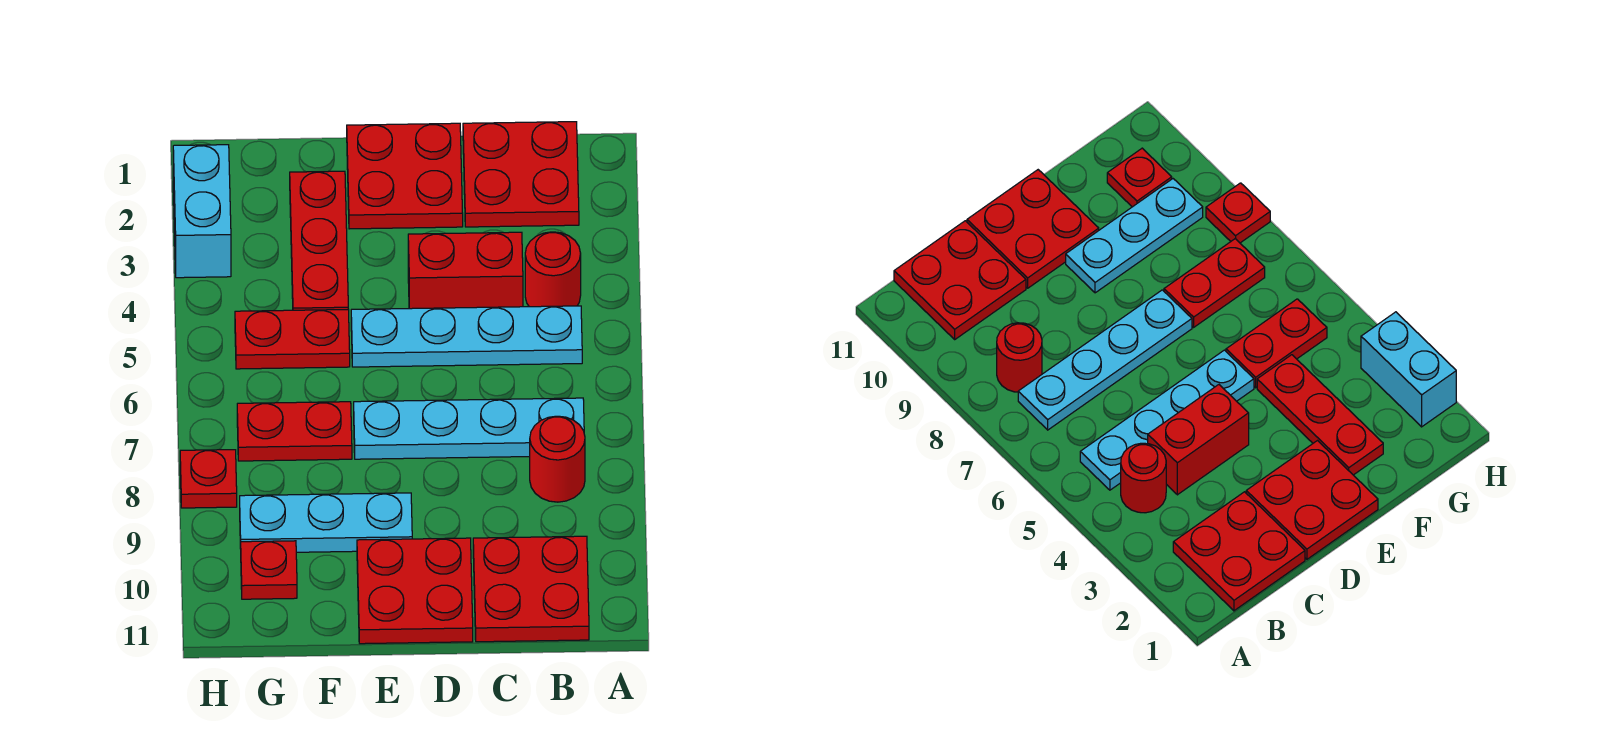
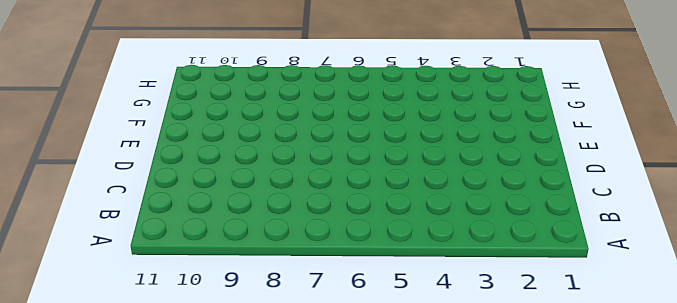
none -> red 2x2 plate [463,122,579,227]
none -> red 1x1 round brick [525,232,581,307]
none -> cyan 1x4 plate [351,306,582,367]

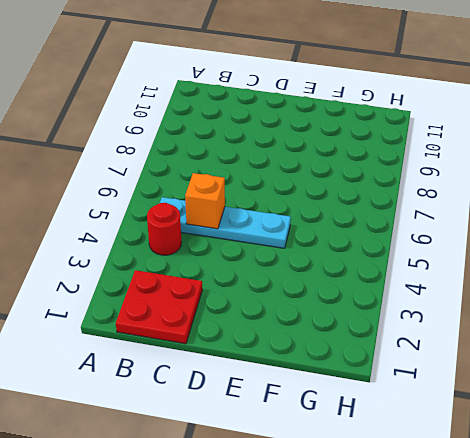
orange 1x1 brick [185,173,225,229] -> none
none -> cyan 1x4 plate [354,398,584,459]
none -> red 1x1 round brick [530,416,585,502]
none -> red 2x2 plate [473,536,589,642]

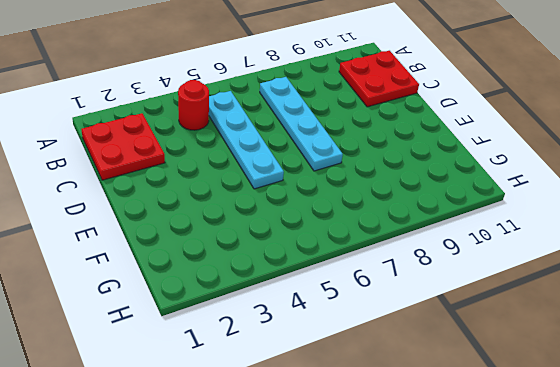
none -> red 1x1 round brick [530,416,585,502]
none -> red 1x2 brick [408,232,523,309]
none -> red 2x2 plate [347,123,463,229]

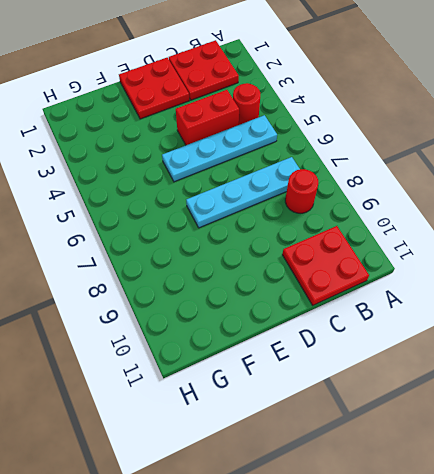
none -> red 2x2 plate [357,538,473,644]
none -> cyan 1x3 plate [240,493,412,552]
none -> red 1x3 plate [290,171,348,310]

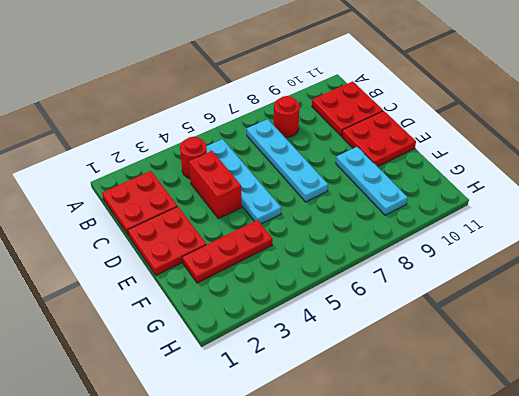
none -> red 1x2 plate [235,309,350,369]
none -> red 1x2 plate [237,402,352,461]
none -> red 1x1 plate [241,541,297,599]

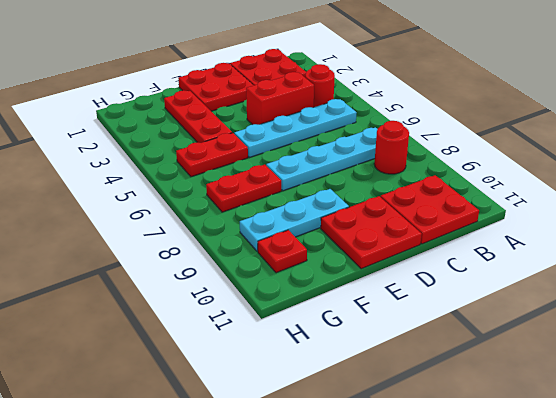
none -> cyan 1x2 brick [173,145,231,278]
none -> red 1x1 plate [180,450,237,508]

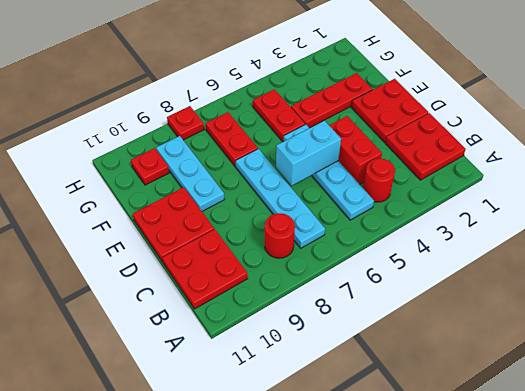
cyan 1x2 brick [276,120,341,185] -> cyan 1x2 brick moved to [173,145,231,278]

